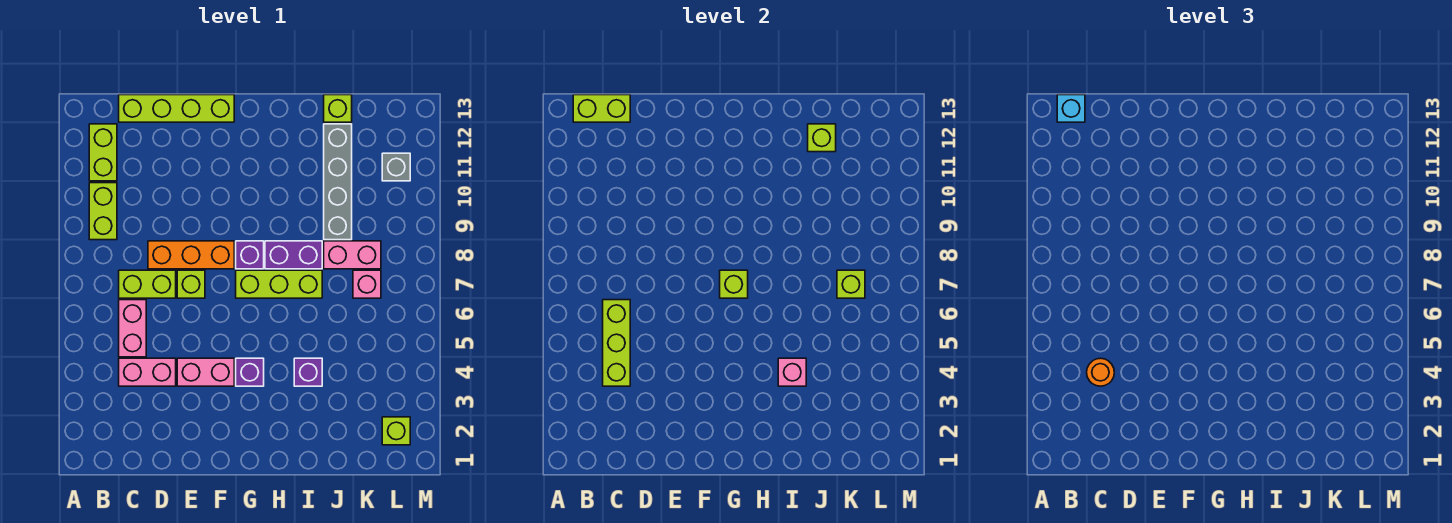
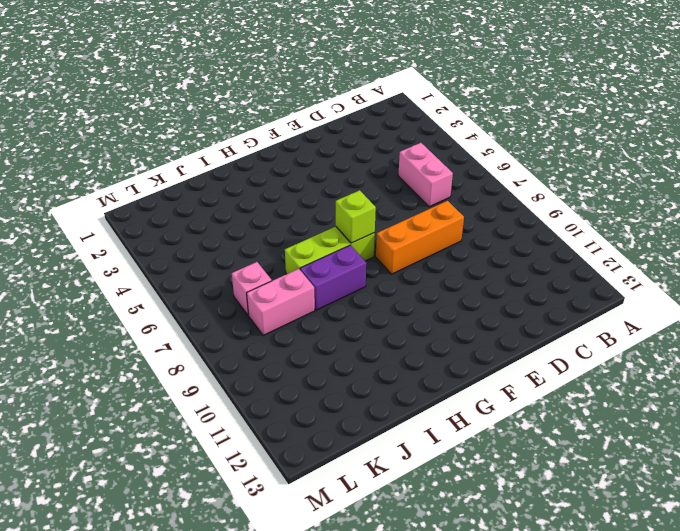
none -> lime 1x2 brick [89,183,117,240]
none -> lime 1x2 brick [89,124,117,181]
none -> pink 1x2 brick [119,358,176,386]

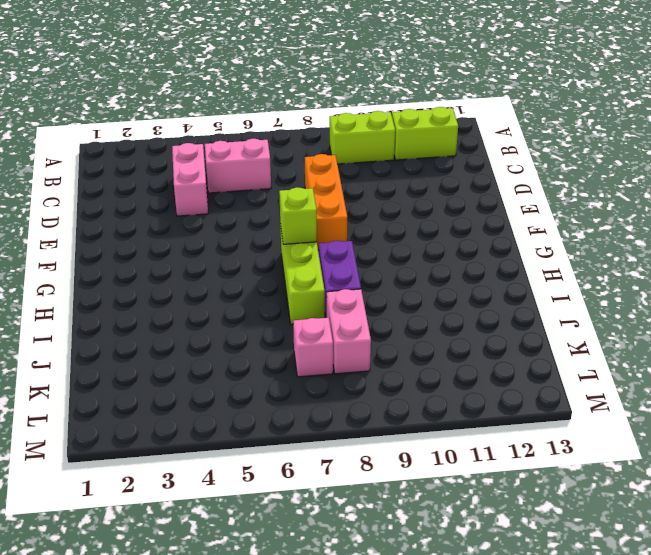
none -> lime 1x2 brick [119,270,176,298]
none -> lime 1x4 brick [119,95,234,122]
none -> pink 1x2 brick [177,358,234,386]

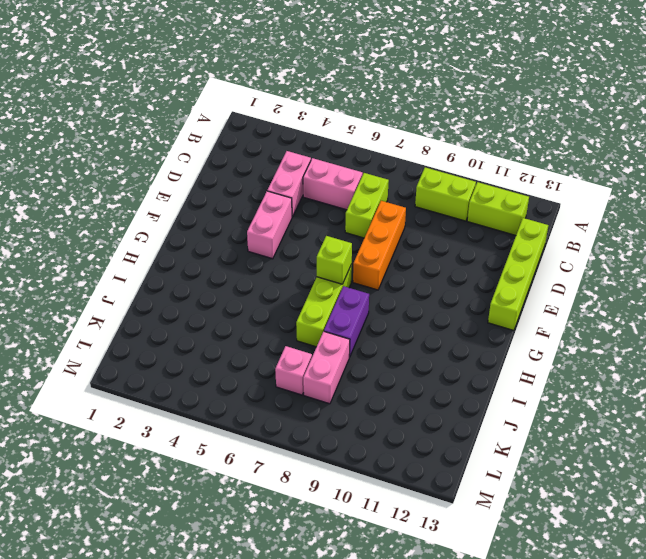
none -> lime 1x1 brick [177,270,205,298]
none -> purple 1x1 brick [236,358,264,386]
none -> purple 1x1 brick [236,241,264,269]

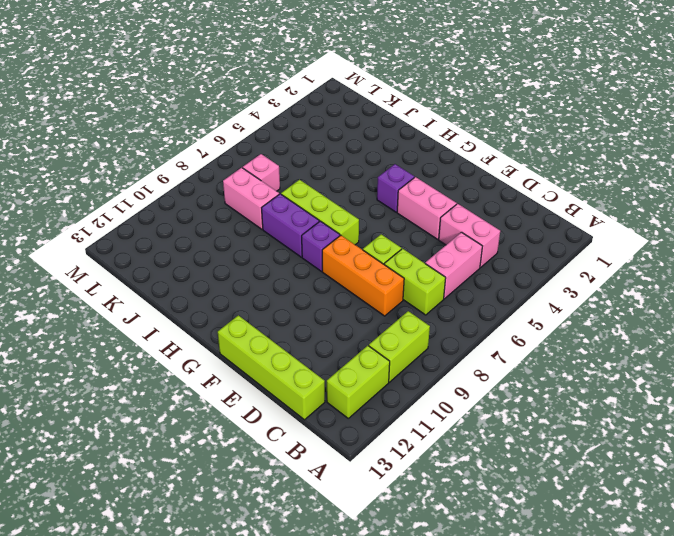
none -> purple 1x1 brick [294,358,322,386]
none -> grey 1x4 brick [324,124,352,240]
none -> lime 1x1 brick [324,95,352,122]

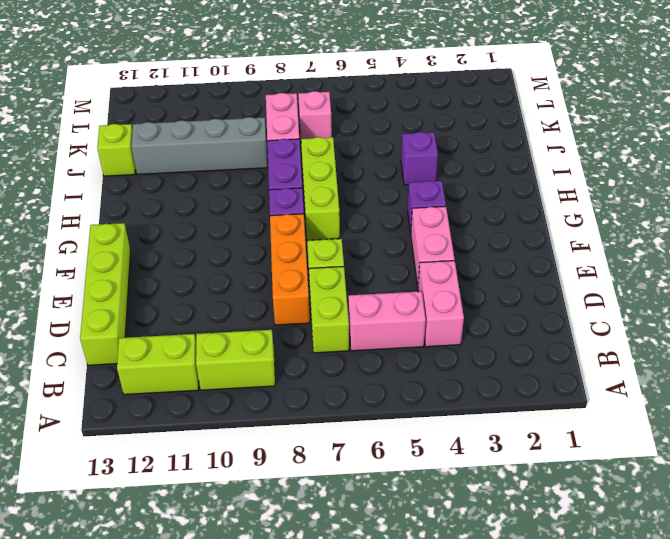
none -> lime 1x1 brick [382,417,410,445]
none -> grey 1x1 brick [382,153,410,181]
none -> lime 1x2 brick [573,95,630,122]

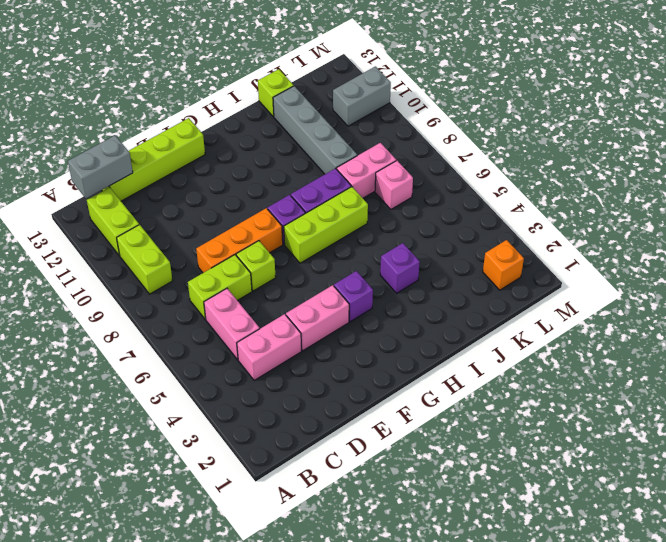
grey 1x2 brick [68,136,133,198] -> lime 1x2 brick [573,95,630,122]
orange 1x1 brick [483,240,524,290] -> lime 1x1 brick [382,417,410,445]
grey 1x2 brick [333,67,391,126] -> grey 1x1 brick [382,153,410,181]
none -> lime 1x3 brick [603,300,630,386]
none -> lime 1x1 brick [720,270,748,298]
none -> pink 1x1 brick [778,358,806,386]

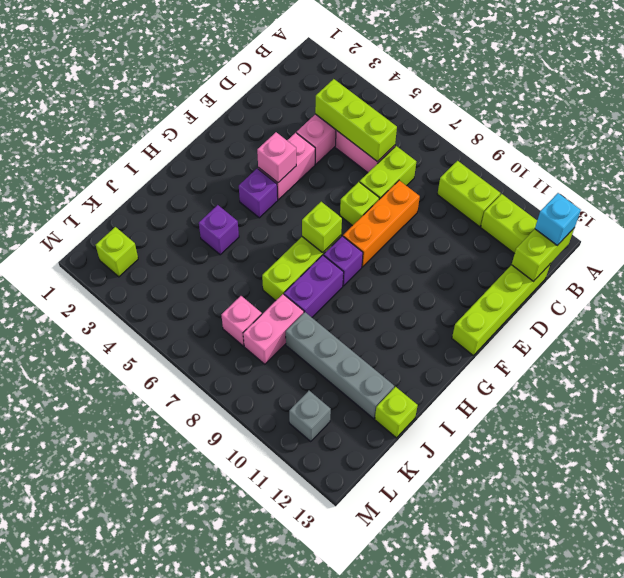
pink 1x1 brick [257,132,296,183] -> pink 1x1 brick moved to [778,358,806,386]
none -> lime 1x1 brick [808,124,836,152]
none -> lime 1x1 brick [837,270,865,298]
none -> orange 1x1 round brick [1087,358,1114,386]

